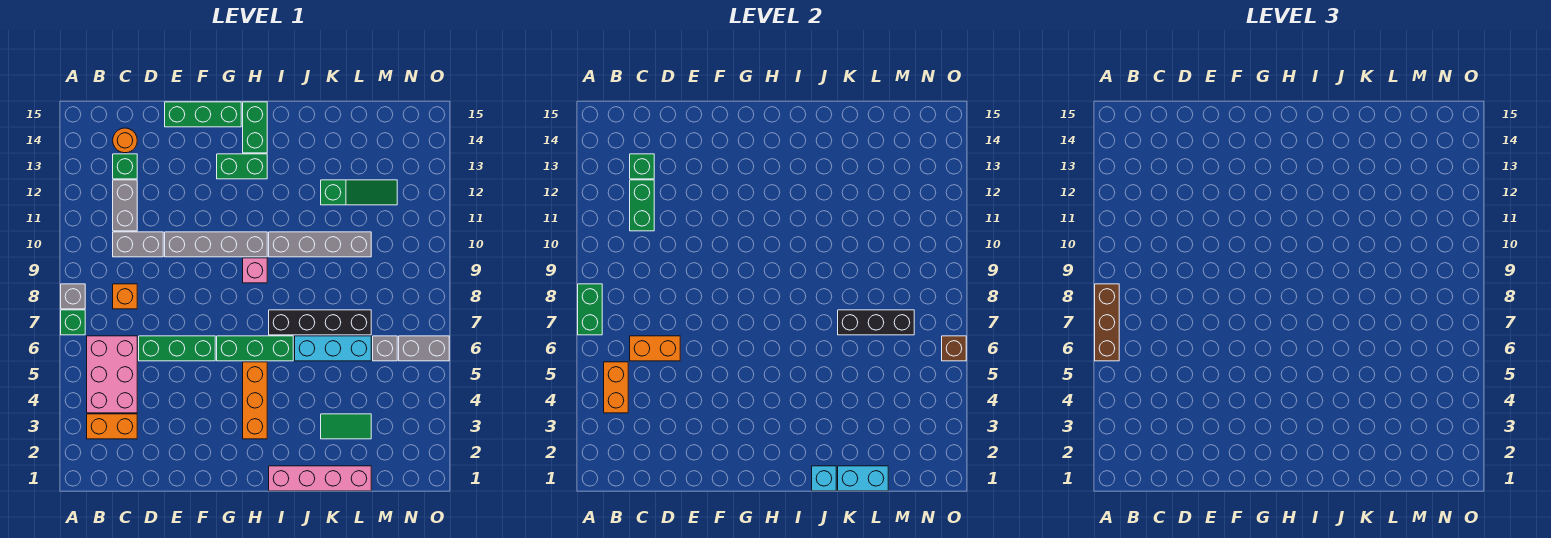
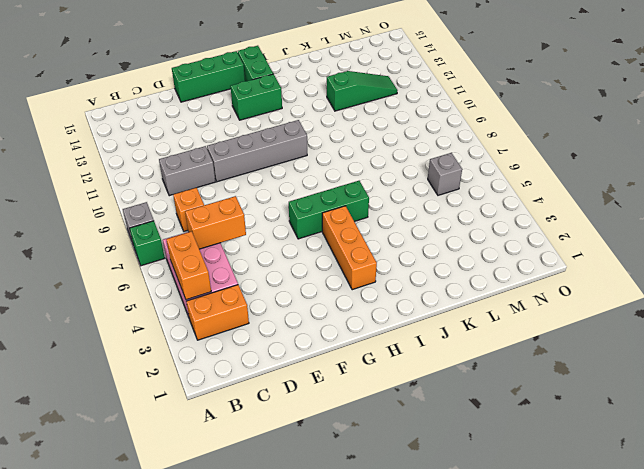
none -> grey 1x2 brick [113,180,137,231]
none -> green 1x1 brick [113,154,137,179]
none -> orange 1x1 round brick [113,128,137,153]
none -> green 1x3 brick [139,336,215,361]

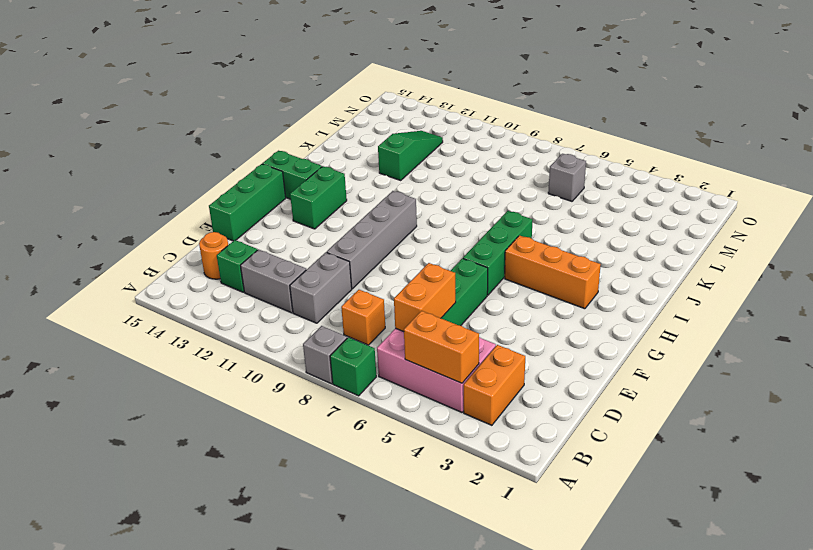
none -> pink 1x1 brick [243,258,267,283]
none -> pink 1x4 brick [269,466,371,491]
none -> black 1x4 brick [269,310,371,335]
none -> grey 1x4 brick [269,232,371,257]

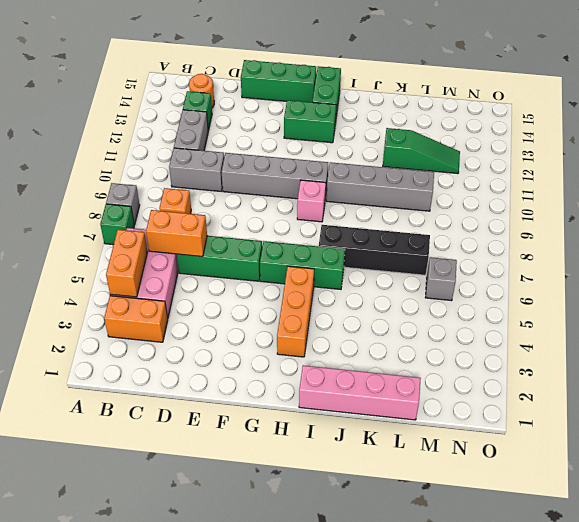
none -> cyan 1x3 brick [295,336,371,361]
none -> green 1x2 tile [321,414,371,439]
none -> grey 1x2 brick [399,336,449,361]
none -> green 1x2 brick [578,284,602,335]

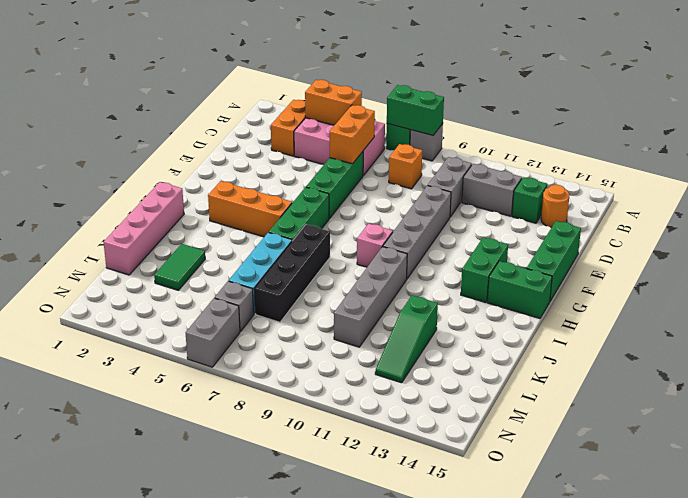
none -> green 1x2 brick [630,180,654,231]
none -> green 1x1 brick [630,154,654,179]
none -> cyan 1x1 brick [812,466,836,491]
none -> cyan 1x2 brick [838,466,888,491]

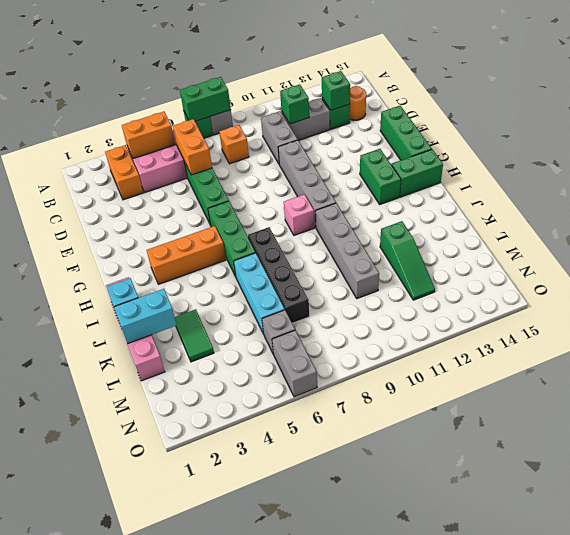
green 1x1 brick [280,84,309,124] -> green 1x2 brick [630,180,654,231]
cyan 1x2 brick [114,289,177,344] -> cyan 1x2 brick turned to [838,466,888,491]
none -> black 1x3 brick [838,310,914,335]
none -> brown 1x1 brick [942,336,966,361]
none -> brown 1x3 brick [1095,284,1119,361]

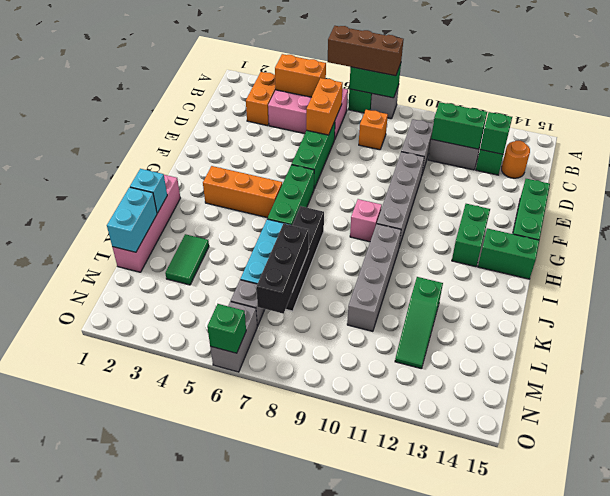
green 1x1 brick [207,304,246,353] -> brown 1x1 brick [942,336,966,361]

